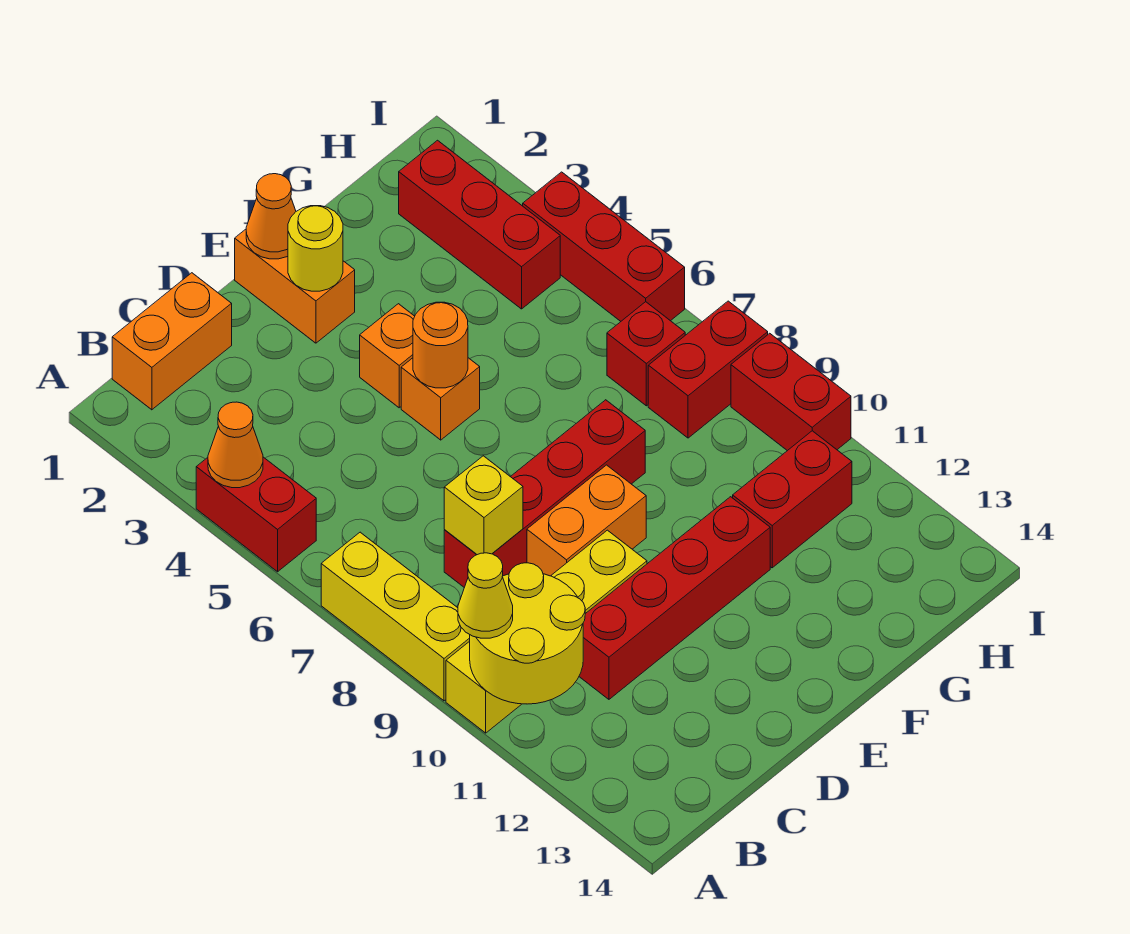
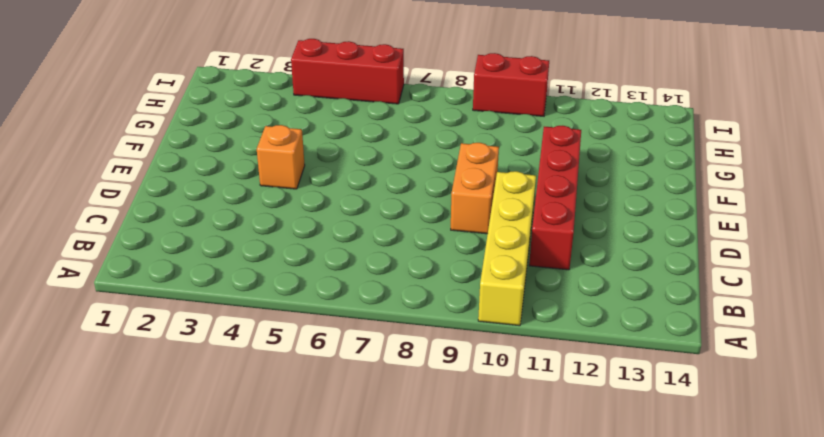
none -> red 1x2 brick [196,457,316,572]
none -> yellow 1x3 brick [321,532,470,701]
none -> orange 1x2 brick [112,273,232,410]

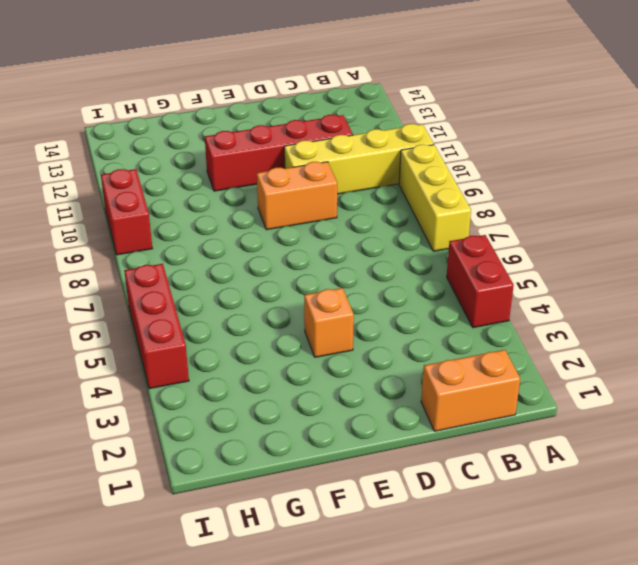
none -> red 1x4 brick [444,400,645,587]
none -> orange 1x2 brick [235,229,355,343]
none -> orange 1x1 brick [401,358,480,440]

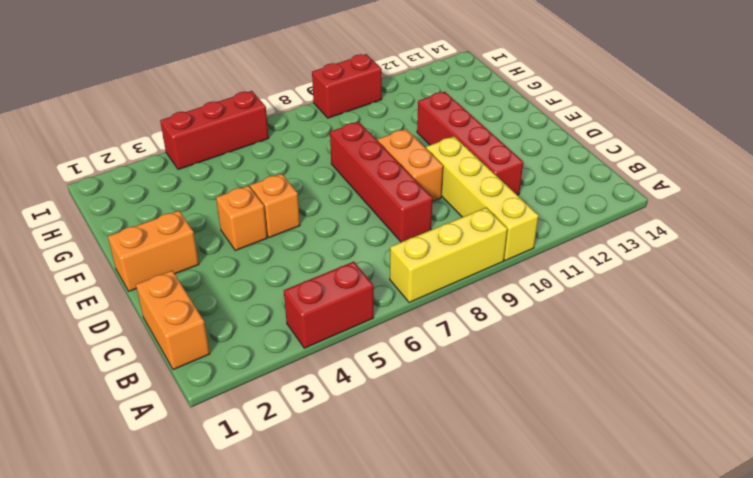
none -> red 1x2 brick [733,431,852,568]
none -> red 1x3 brick [399,140,560,309]
none -> red 1x1 brick [607,302,685,406]

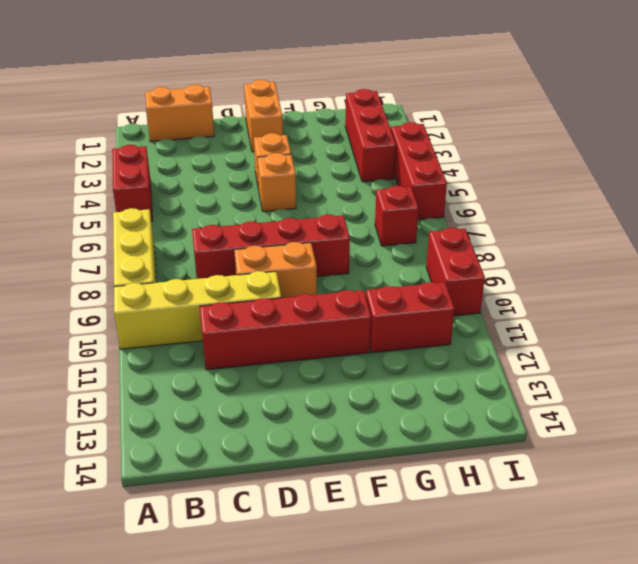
none -> red 1x2 brick [648,301,768,438]
none -> orange 1x1 cone [208,402,263,488]
none -> yellow 2x2 round brick [470,563,585,704]

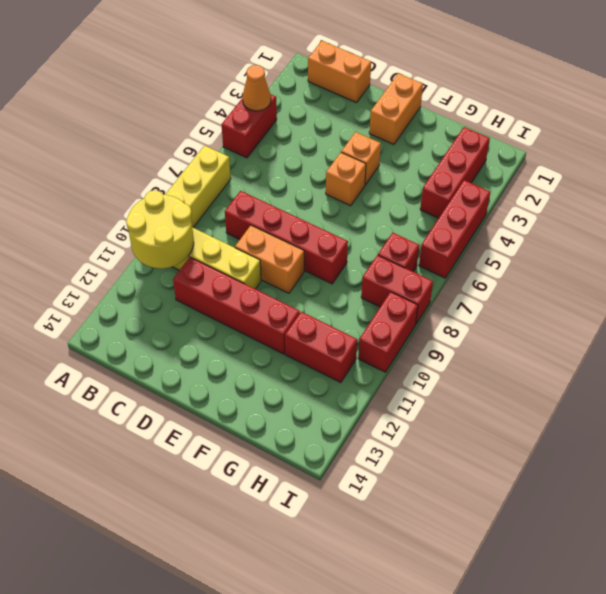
none -> yellow 1x1 brick [444,456,523,555]
none -> orange 1x1 cone [246,174,296,259]
none -> yellow 1x1 round brick [288,206,343,291]

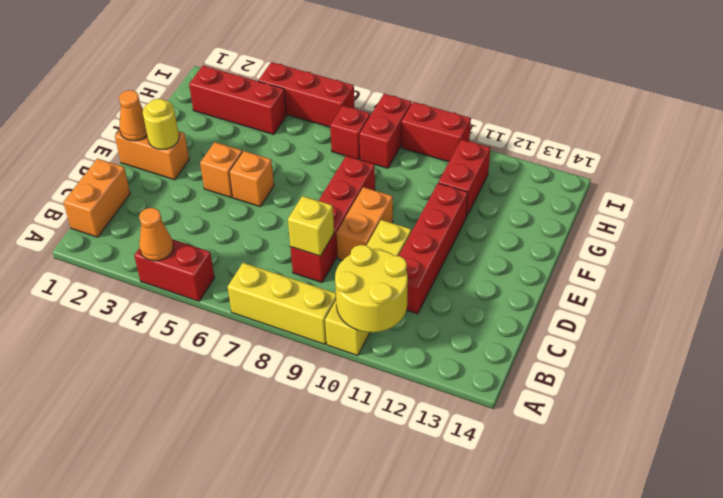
none -> orange 1x1 round brick [413,302,468,388]
none -> yellow 1x1 cone [458,553,513,638]

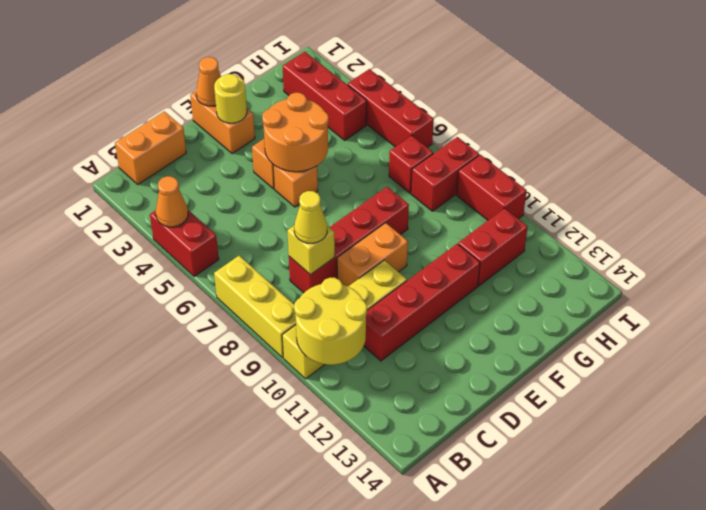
yellow 1x1 cone [294,191,327,243] -> yellow 1x1 cone moved to [458,553,513,638]
orange 2x2 round brick [262,93,329,172] -> orange 1x1 round brick [413,302,468,388]

